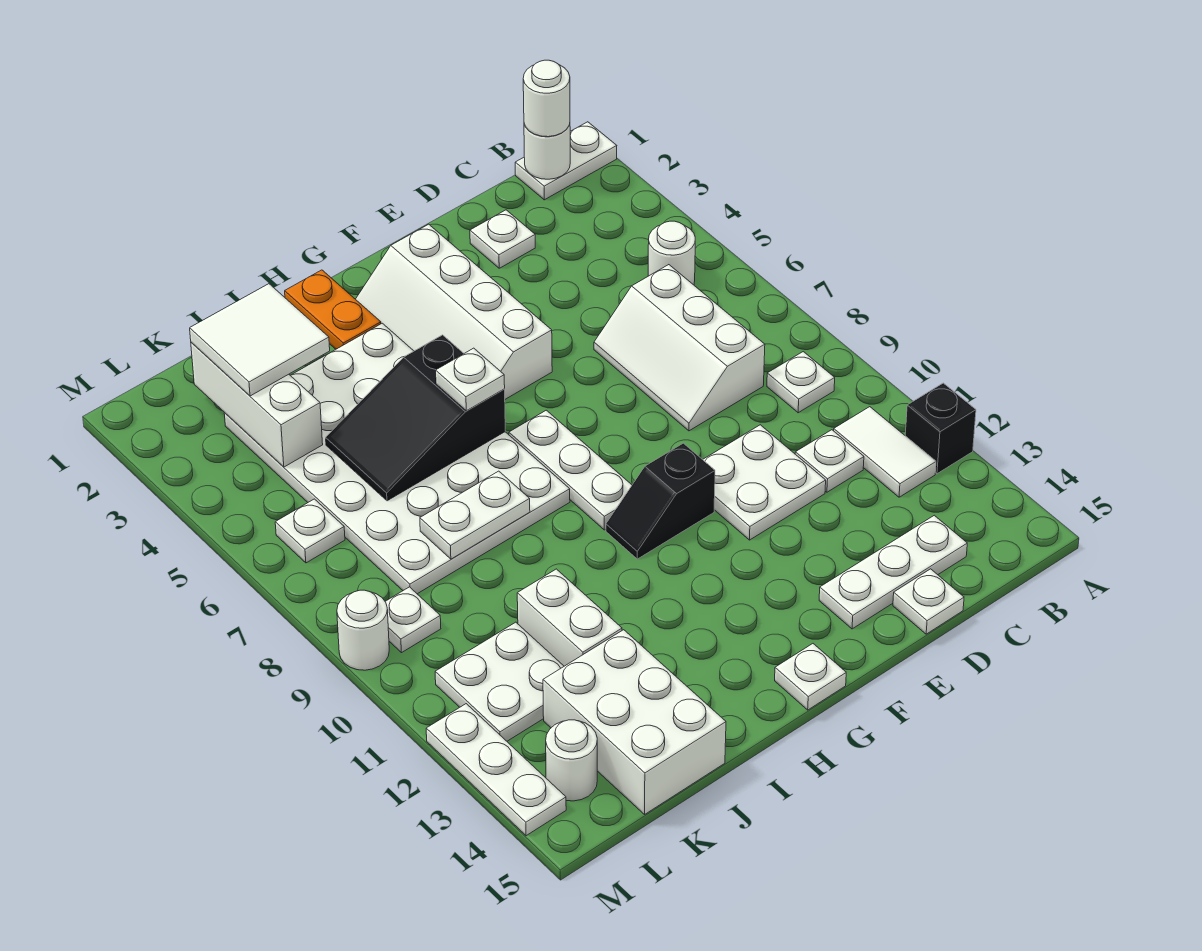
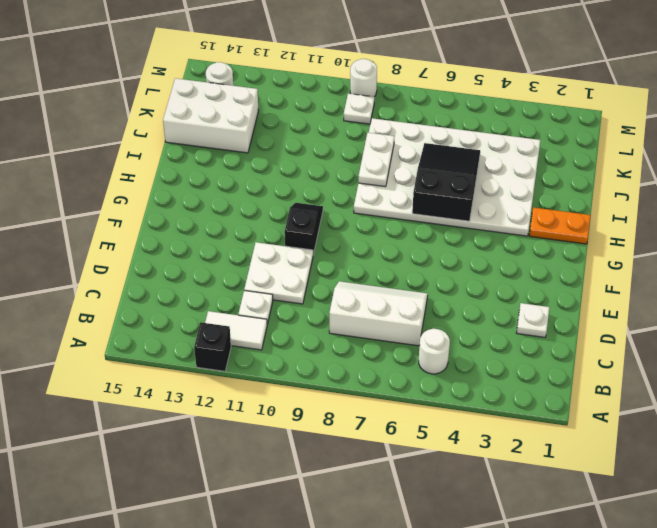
none -> white 1x2 plate [515,122,617,200]
none -> white 1x1 plate [767,352,835,413]
none -> white 1x3 plate [819,515,967,629]
none -> white 1x1 plate [893,569,964,634]

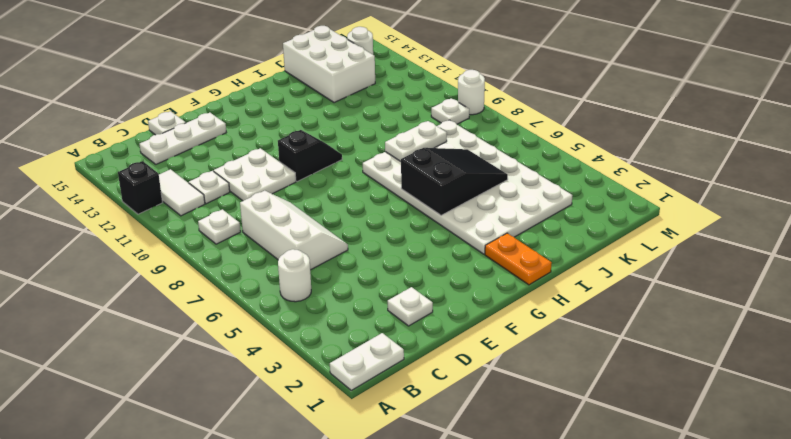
none -> white 2x4 slope [356,224,552,399]
none -> white 1x3 plate [509,410,632,530]
none -> white 1x1 plate [775,644,846,710]
none -> white 1x2 brick [517,569,622,666]

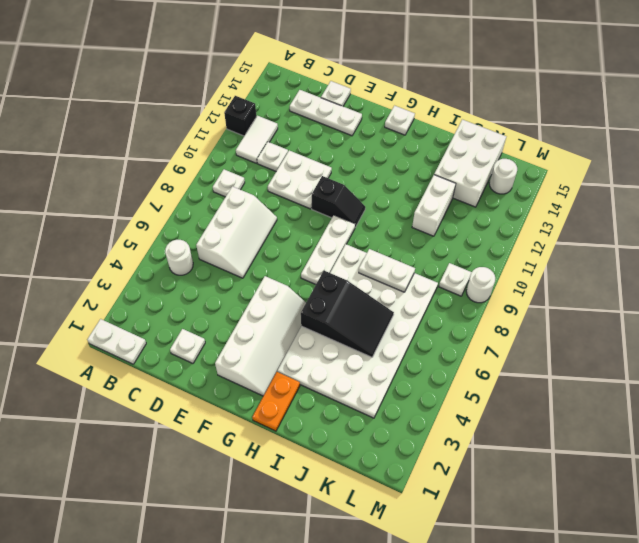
none -> white 2x2 plate [435,622,564,741]
none -> white 1x1 plate [275,499,345,563]
none -> white 1x3 plate [426,704,566,836]
none -> white 1x1 round brick [524,124,570,179]

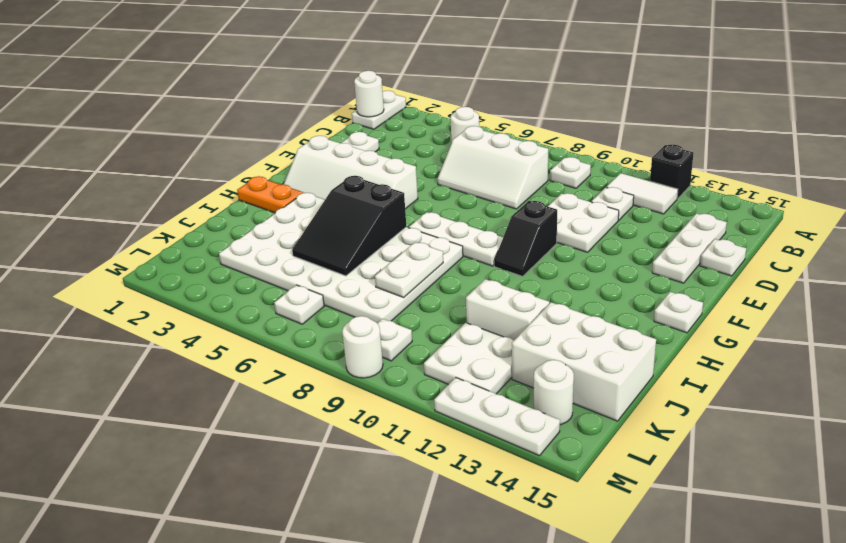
none -> white 1x3 brick [191,342,323,467]
none -> white 1x1 round brick [523,60,570,137]
none -> white 1x1 plate [436,348,505,411]
none -> white 2x2 tile [190,284,330,396]

